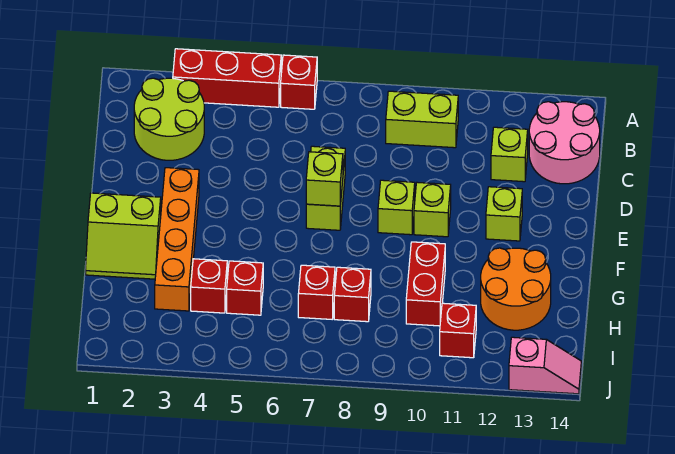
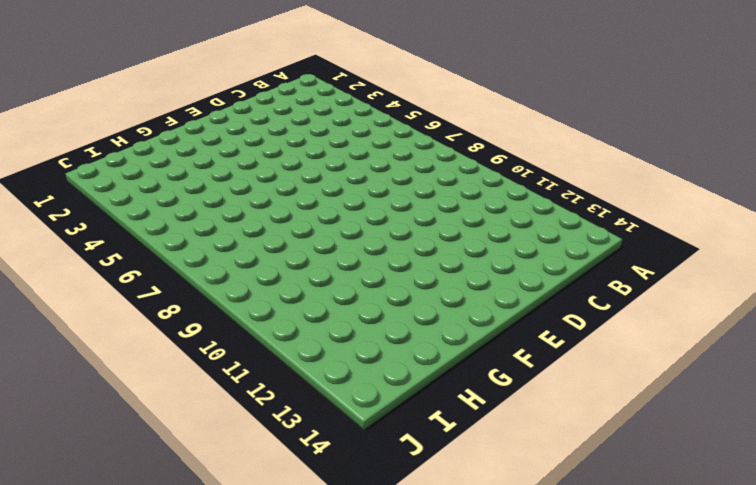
none -> red 1x3 brick [173,49,281,107]
none -> red 1x1 brick [281,55,317,109]
none -> lime 2x2 round brick [134,78,204,160]

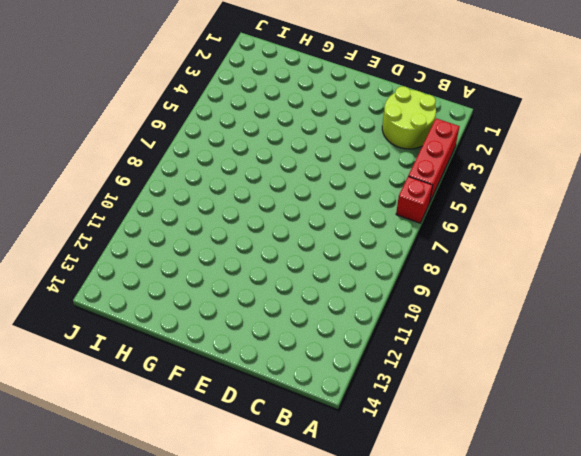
none -> lime 1x2 brick [386,91,458,148]
none -> pink 2x2 round brick [529,102,600,184]
none -> lime 1x1 brick [491,127,528,182]

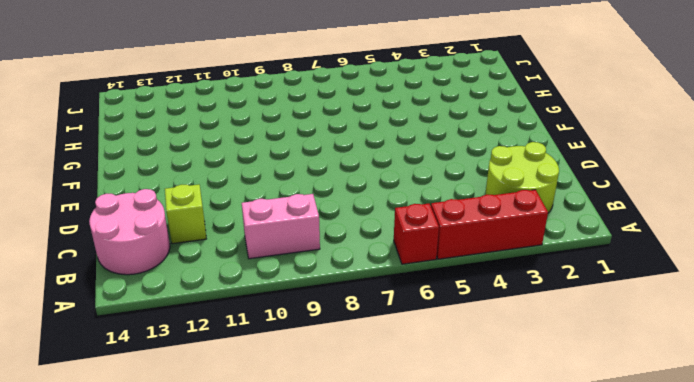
pink 1x2 brick [242,194,320,259] -> lime 1x2 brick [386,91,458,148]
none -> lime 1x2 brick [306,146,345,230]
none -> orange 1x4 brick [155,168,199,311]
none -> lime 1x1 brick [378,180,415,235]

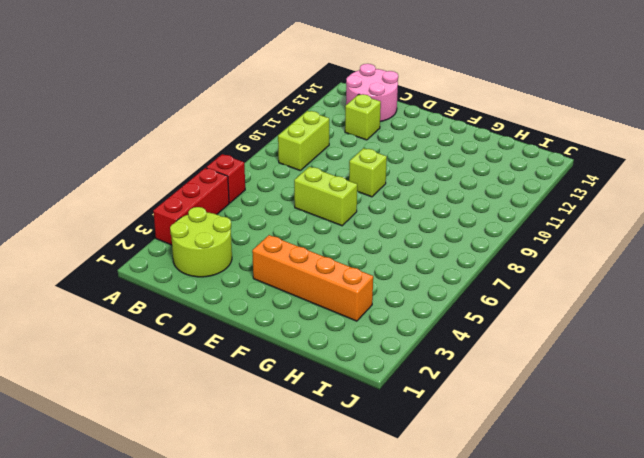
none -> lime 1x1 brick [414,182,451,237]
none -> lime 1x1 brick [486,187,522,241]
none -> lime 2x2 slope [86,193,161,279]

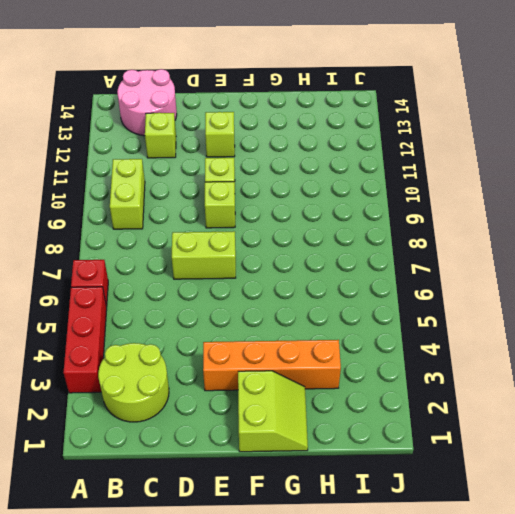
none -> red 1x2 brick [406,242,445,326]
none -> orange 2x2 round brick [481,248,551,330]
none -> red 1x1 brick [191,259,227,313]

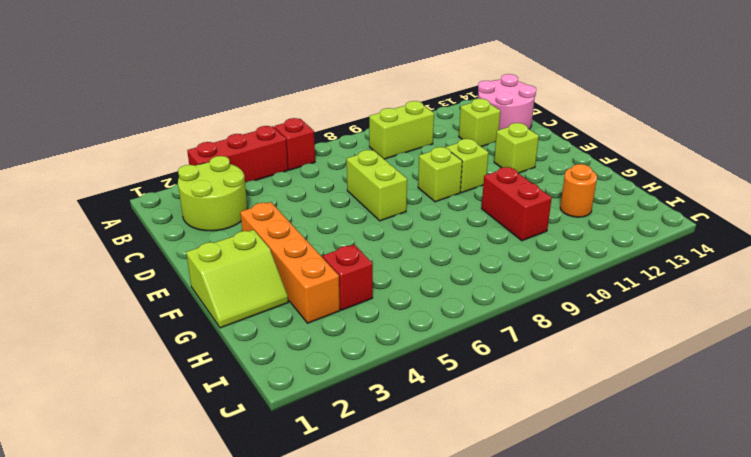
orange 1x1 round brick [560,164,597,217] -> orange 2x2 round brick [481,248,551,330]
none -> red 1x1 brick [227,261,263,315]
none -> red 1x1 brick [298,265,335,319]
none -> red 1x1 brick [334,267,371,322]

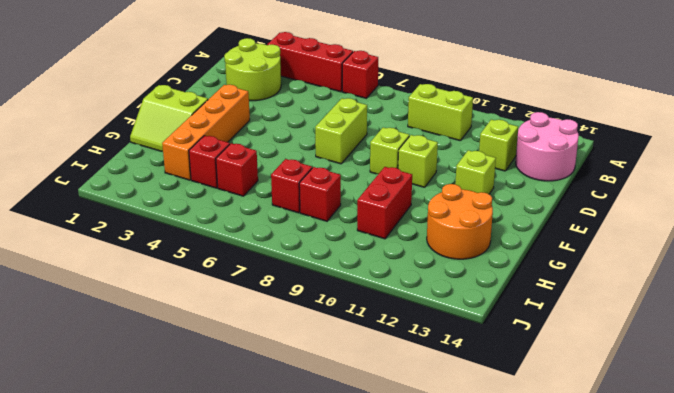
none -> red 1x1 brick [440,303,476,358]
none -> pink 1x2 slope [509,337,581,394]
none -> lime 1x1 brick [306,152,343,206]

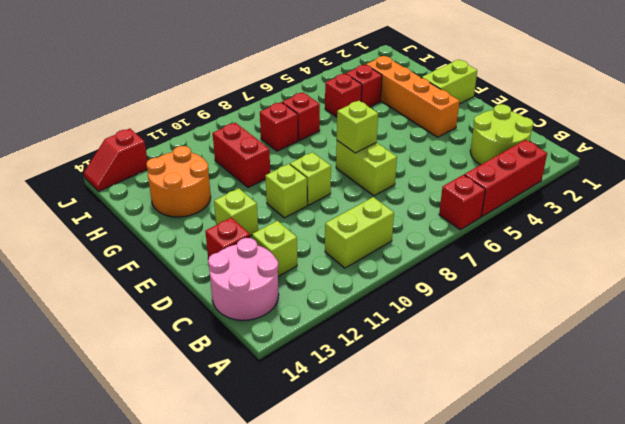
red 1x1 brick [205,218,250,259] -> red 1x1 brick moved to [440,303,476,358]
red 1x2 slope [84,129,147,191] -> pink 1x2 slope [509,337,581,394]

